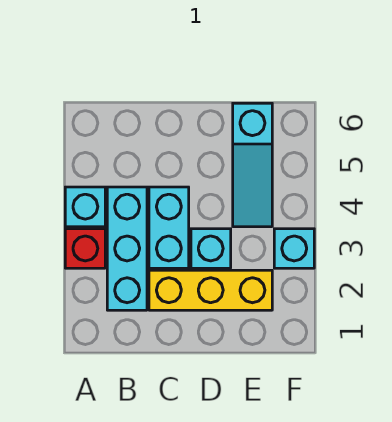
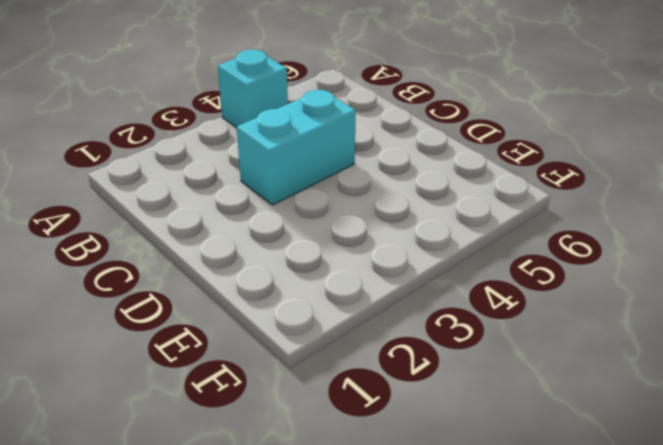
none -> red 1x1 brick [65,229,105,268]
none -> cyan 1x3 brick [107,187,147,310]

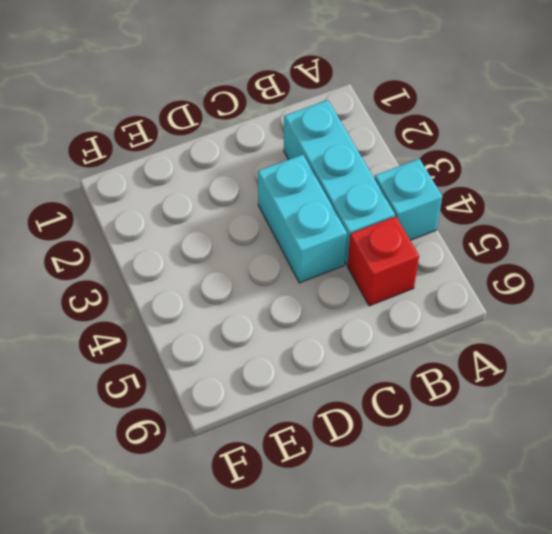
red 1x1 brick [347,216,419,306] -> red 1x1 brick moved to [65,229,105,268]
none -> yellow 1x3 brick [149,270,272,310]
none -> cyan 1x1 brick [191,229,231,268]

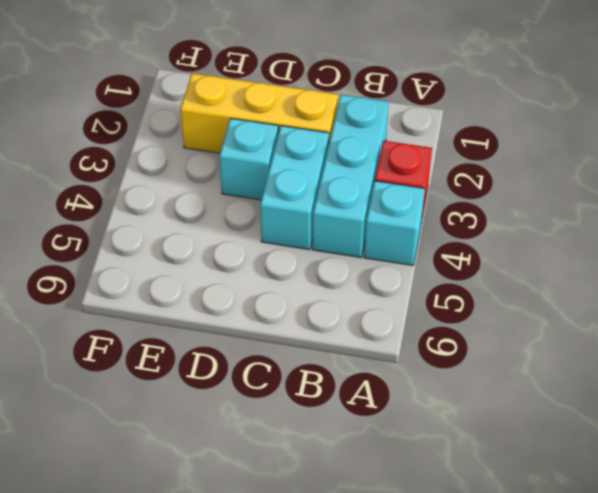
none -> cyan 1x3 slope [233,103,272,227]
none -> cyan 1x1 brick [274,229,314,268]

